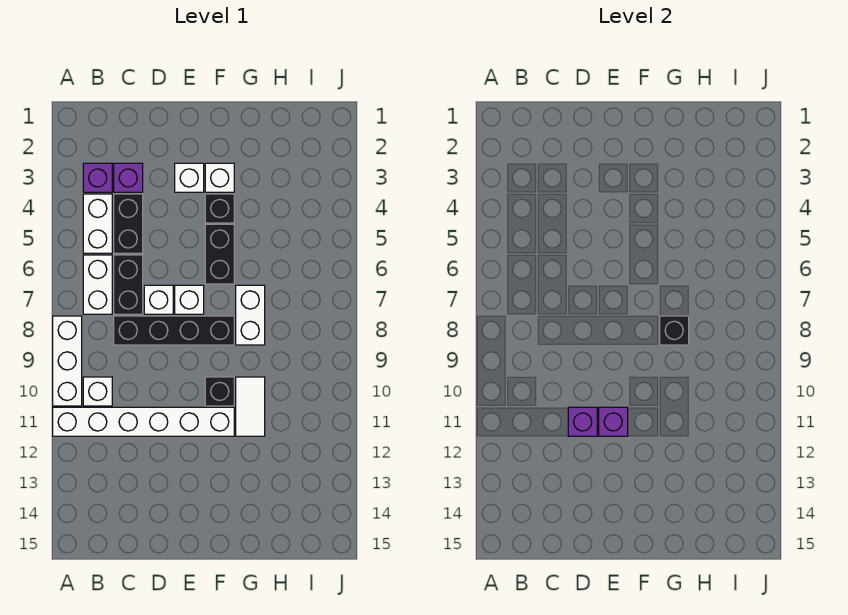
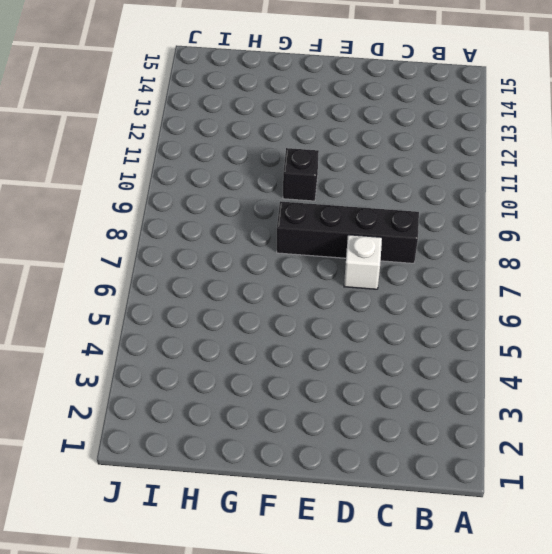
none -> white 1x3 brick [53,316,82,406]
none -> white 1x6 brick [53,407,234,436]
none -> purple 1x1 brick [83,163,112,192]

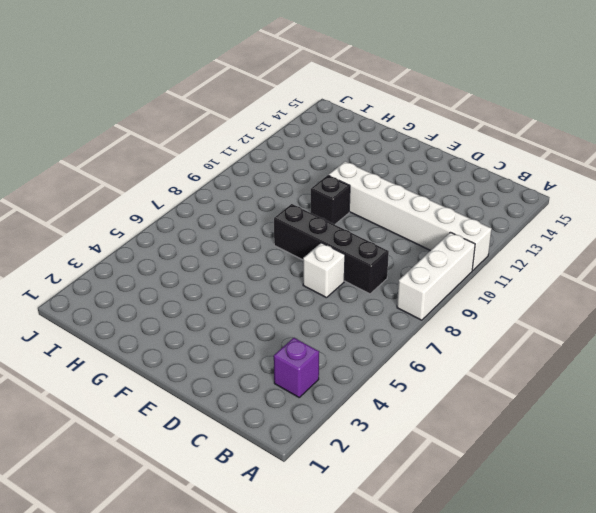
none -> white 1x2 brick [83,194,112,253]
none -> white 1x2 brick [83,255,112,314]
none -> white 1x1 brick [83,377,112,406]

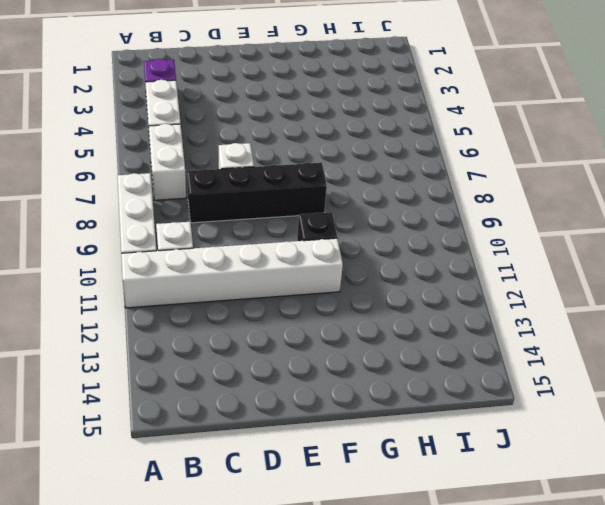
none -> purple 1x1 brick [114,163,143,192]
none -> black 1x2 brick [114,194,143,253]
none -> black 1x2 brick [114,255,143,314]

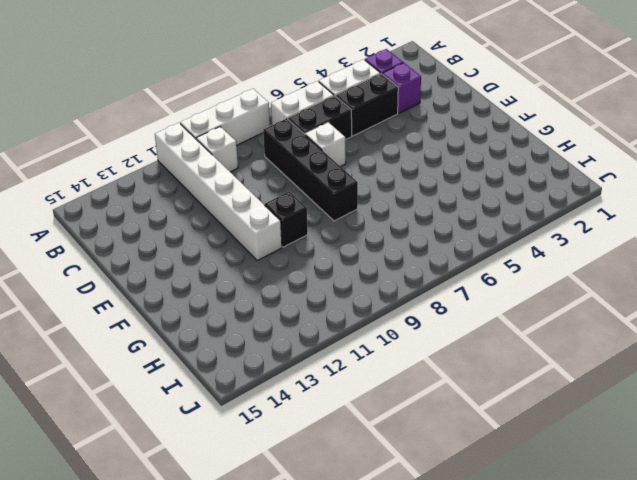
none -> white 1x1 brick [175,163,204,192]
none -> white 1x1 brick [175,285,204,314]
none -> white 1x1 brick [205,163,234,192]

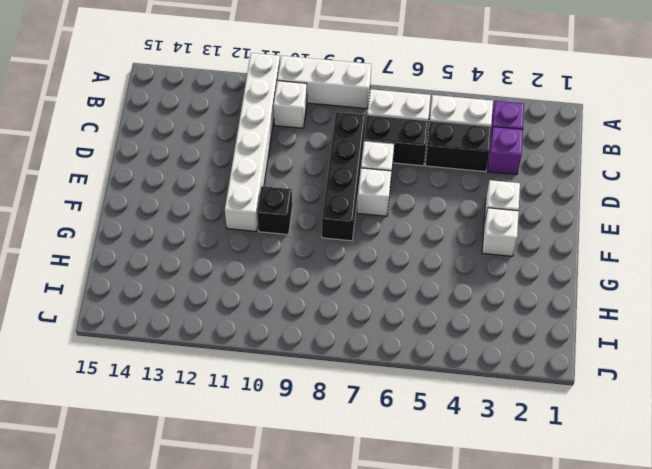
none -> black 1x1 brick [205,194,234,223]
none -> black 1x2 brick [205,224,234,284]
none -> white 1x2 brick [236,285,265,345]

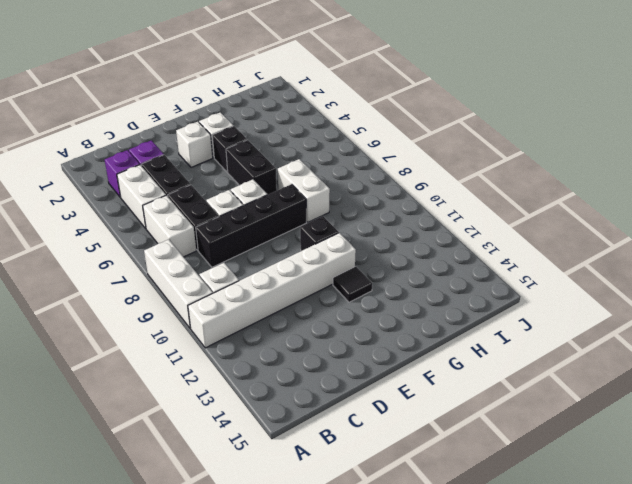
black 1x1 tile [333,266,372,302] -> none
none -> white 1x2 tile [236,377,265,436]
none -> purple 1x1 brick [568,407,597,436]
none -> purple 1x1 brick [599,407,628,436]

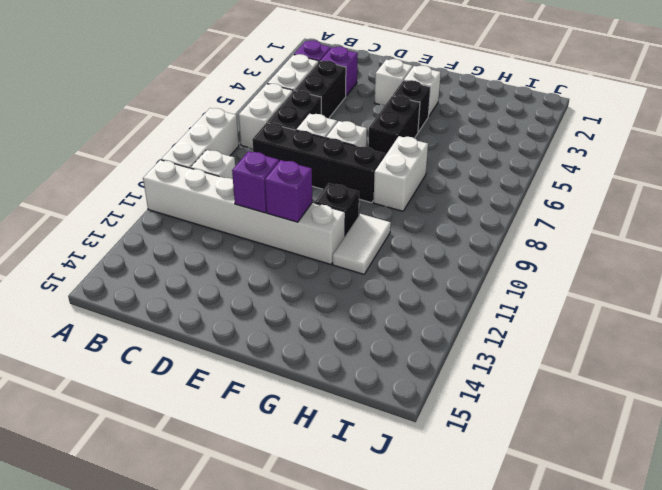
none -> black 1x1 brick [660,316,689,345]

